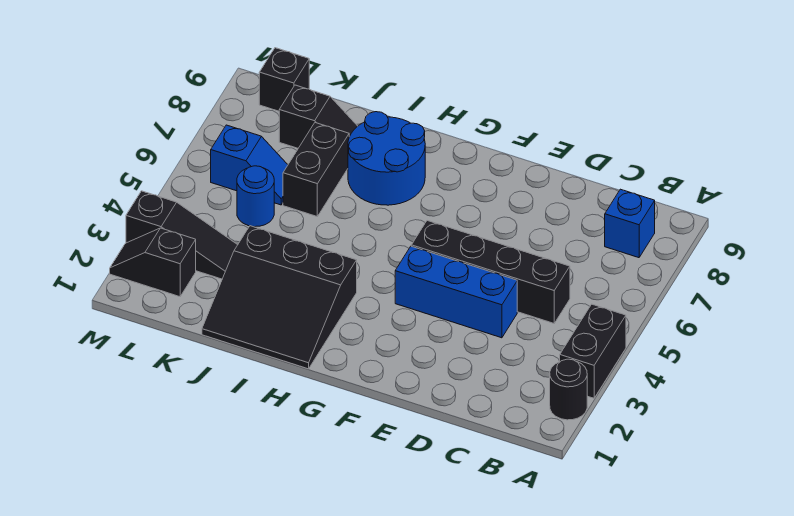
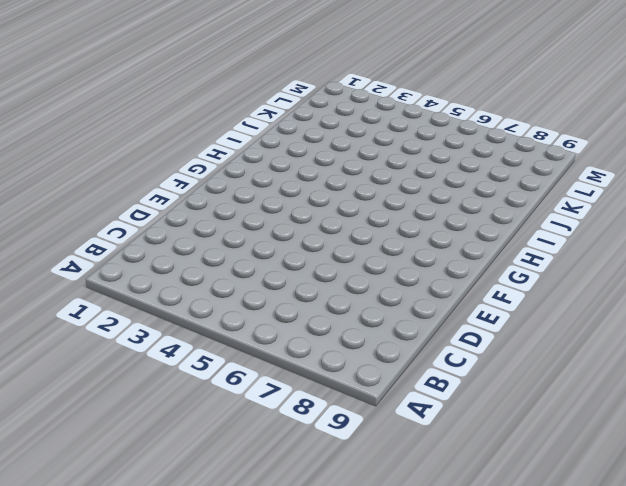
none -> black 1x1 round brick [550,359,587,420]
none -> black 1x2 brick [560,304,626,398]
none -> blue 1x1 brick [605,189,655,258]

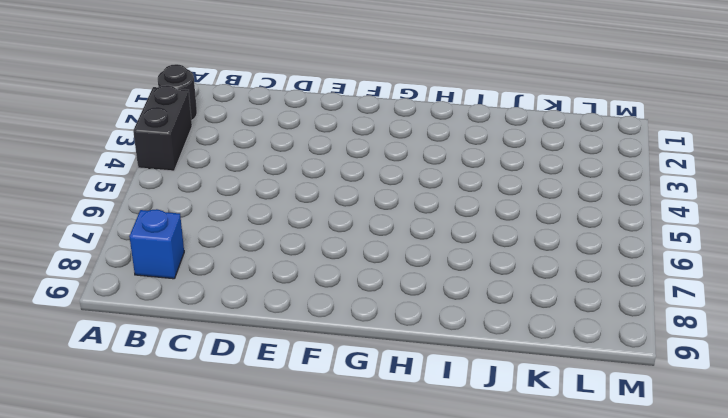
none -> black 1x4 brick [411,221,570,323]
none -> blue 1x3 brick [395,246,517,338]
none -> black 3x3 slope [202,226,357,369]

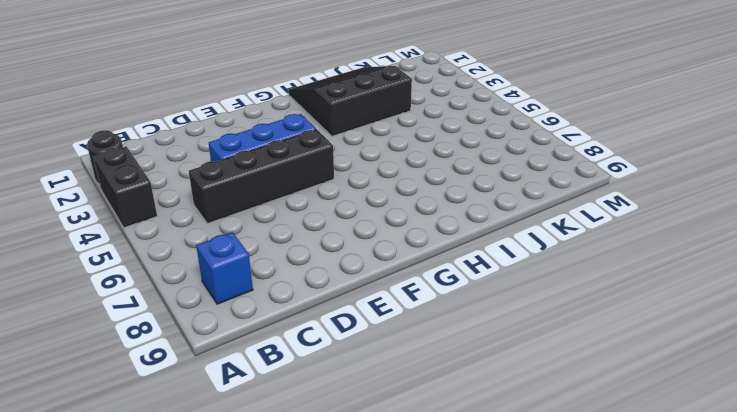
none -> blue 2x2 round brick [348,112,425,205]
none -> black 1x2 brick [283,123,349,216]
none -> black 1x2 slope [279,85,357,148]

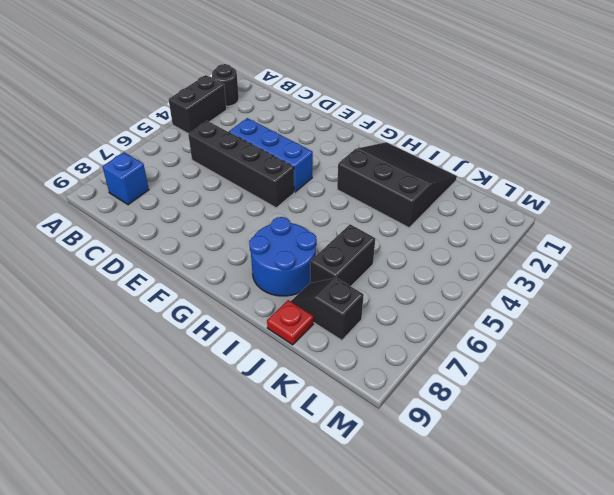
red 1x1 plate [267,300,314,345] -> none
none -> black 1x3 slope [126,191,237,279]
none -> blue 1x1 round brick [237,166,274,227]
none -> blue 1x2 slope [211,125,288,205]

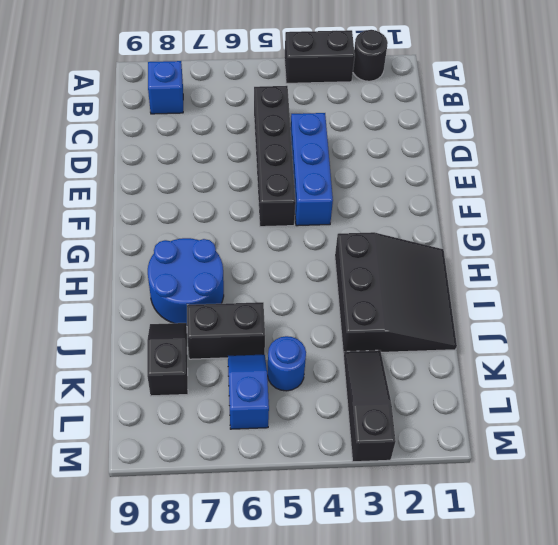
none -> black 1x2 slope [110,228,196,297]
none -> black 1x1 brick [259,48,309,111]

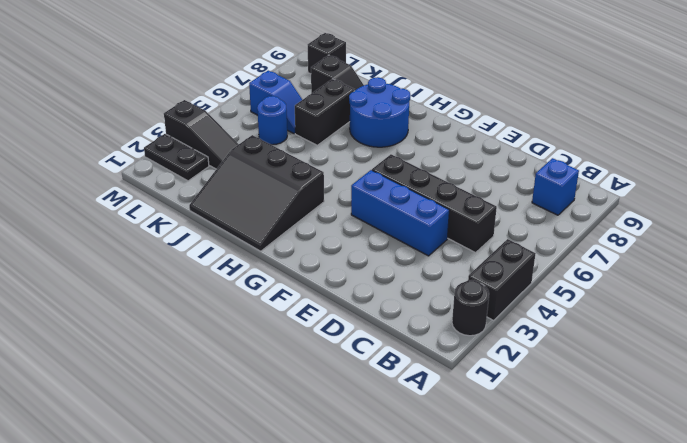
black 1x2 plate [144,134,209,181] -> black 1x2 slope [110,228,196,297]

